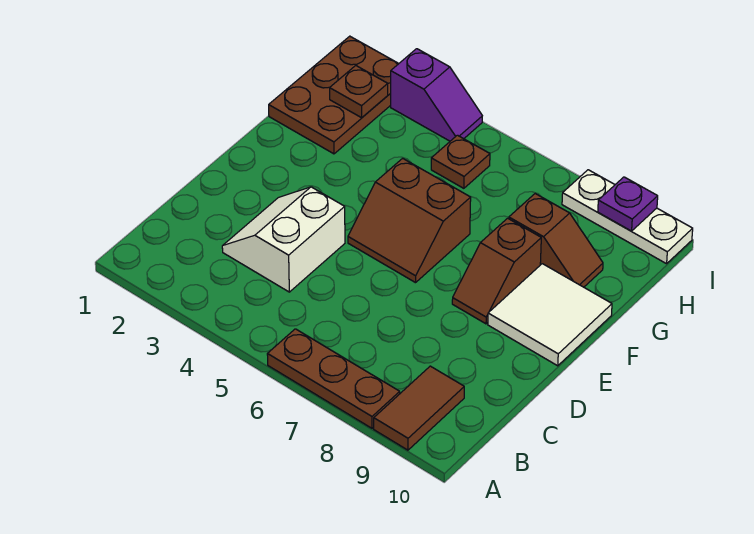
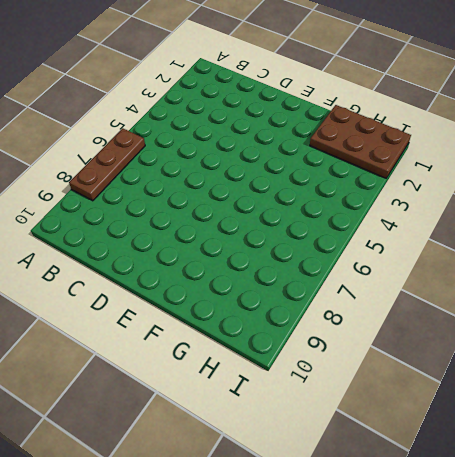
none -> brown 1x2 tile [374,366,464,450]
none -> white 2x2 slope [222,187,345,292]
none -> brown 2x2 slope [348,158,471,283]

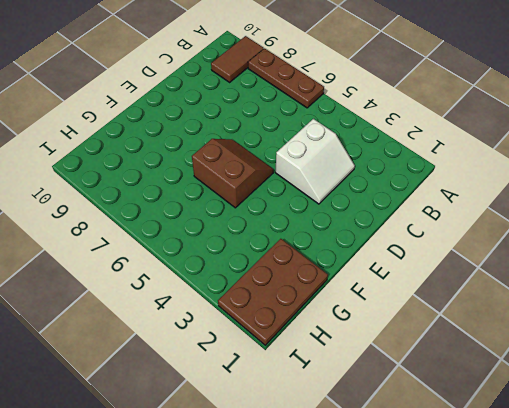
none -> brown 1x2 slope [452,218,541,324]
none -> white 2x2 tile [488,264,612,366]
none -> brown 1x2 slope [509,194,603,287]

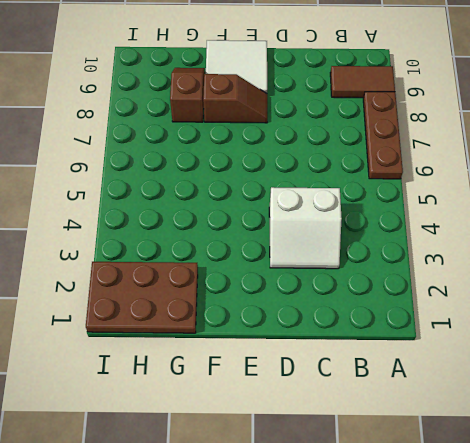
none -> brown 2x2 slope [348,158,471,283]
none -> brown 1x1 plate [431,135,490,188]
none -> purple 1x2 slope [391,49,482,141]

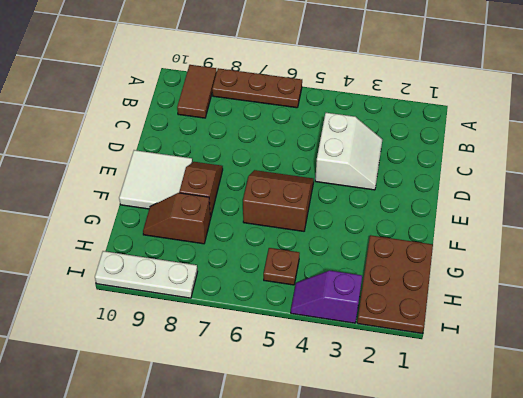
none -> brown 1x1 plate [330,66,388,118]
none -> purple 1x1 plate [598,177,658,231]

